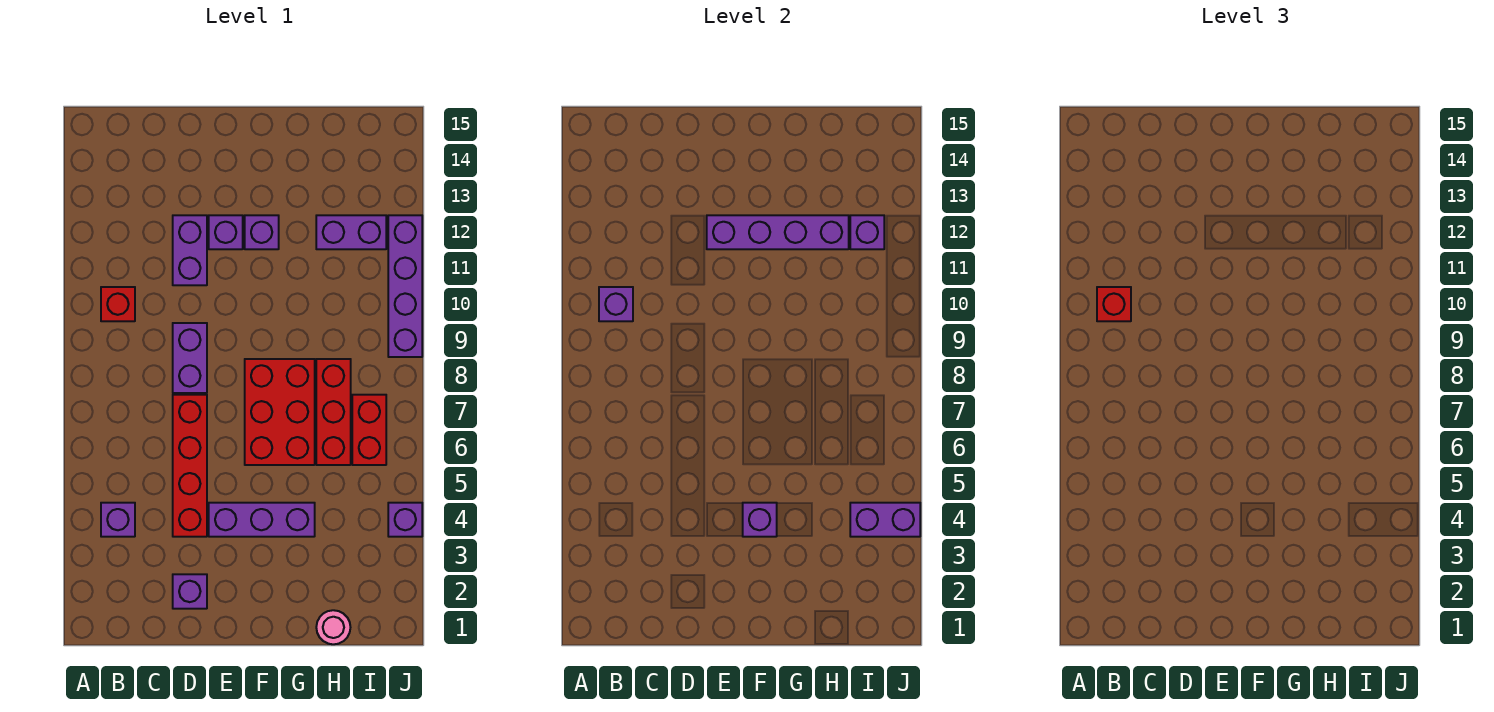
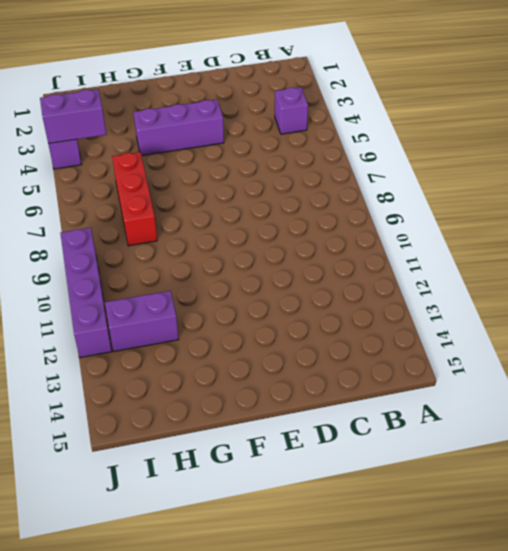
none -> red 1x1 brick [101,287,135,321]
none -> purple 1x1 brick [173,574,207,609]
none -> red 1x4 brick [173,395,207,537]

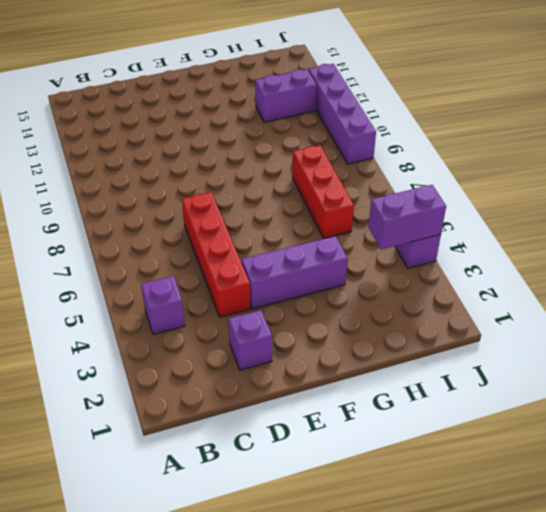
none -> red 1x1 brick [101,287,135,321]
none -> purple 1x2 brick [173,323,207,393]
none -> purple 1x2 brick [173,215,207,285]

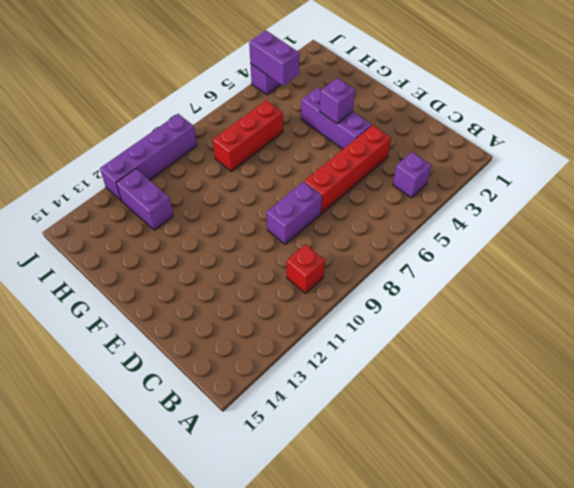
none -> purple 1x1 brick [173,574,207,609]
none -> purple 1x2 brick [173,215,207,285]
none -> purple 1x1 brick [209,215,243,249]

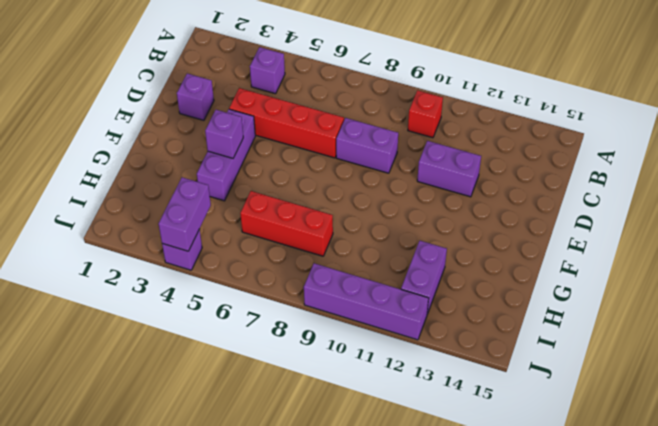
none -> purple 1x1 brick [209,215,243,249]
none -> red 2x3 brick [245,359,315,465]
none -> purple 1x1 brick [245,215,279,249]

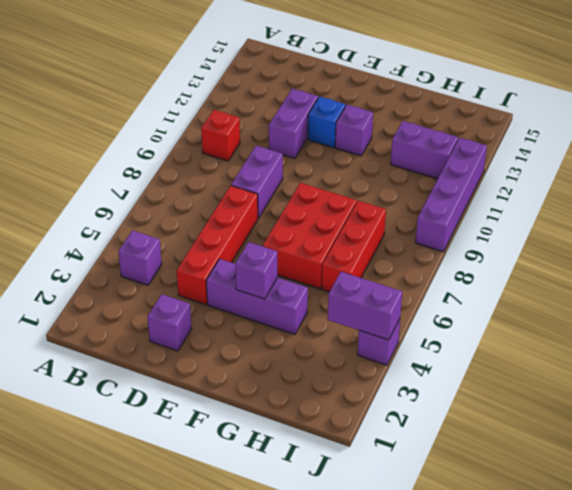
blue 1x1 brick [308,97,345,148] -> purple 1x1 brick [209,215,243,249]
none -> pink 1x1 round brick [316,610,350,644]
none -> red 1x2 brick [352,395,386,465]
none -> purple 1x1 brick [599,287,633,321]

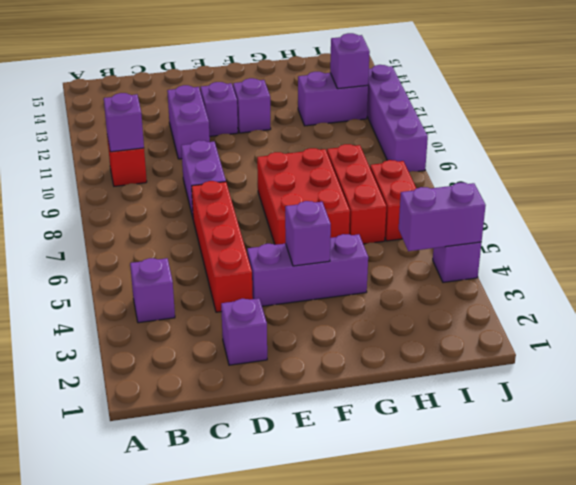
none -> pink 1x1 round brick [316,610,350,644]
none -> purple 1x4 brick [707,215,849,249]
none -> red 1x1 brick [1097,287,1131,321]

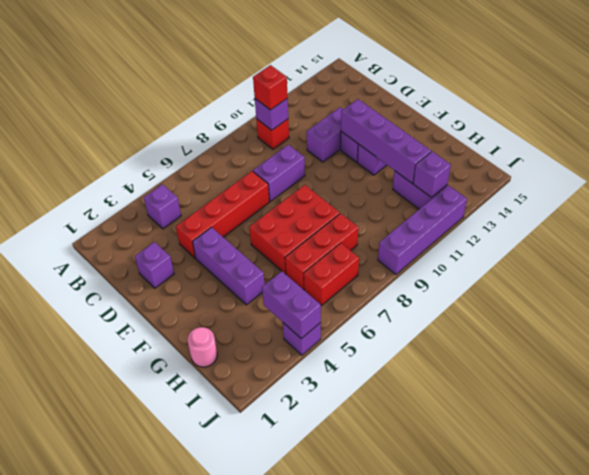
none -> purple 1x1 brick [743,503,777,537]

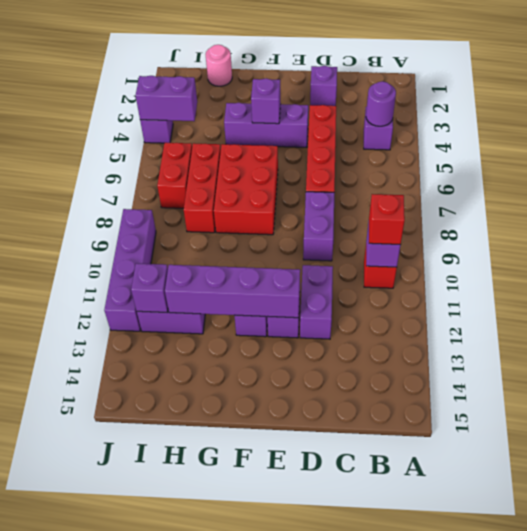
purple 1x1 round brick [366,81,396,126] -> none

